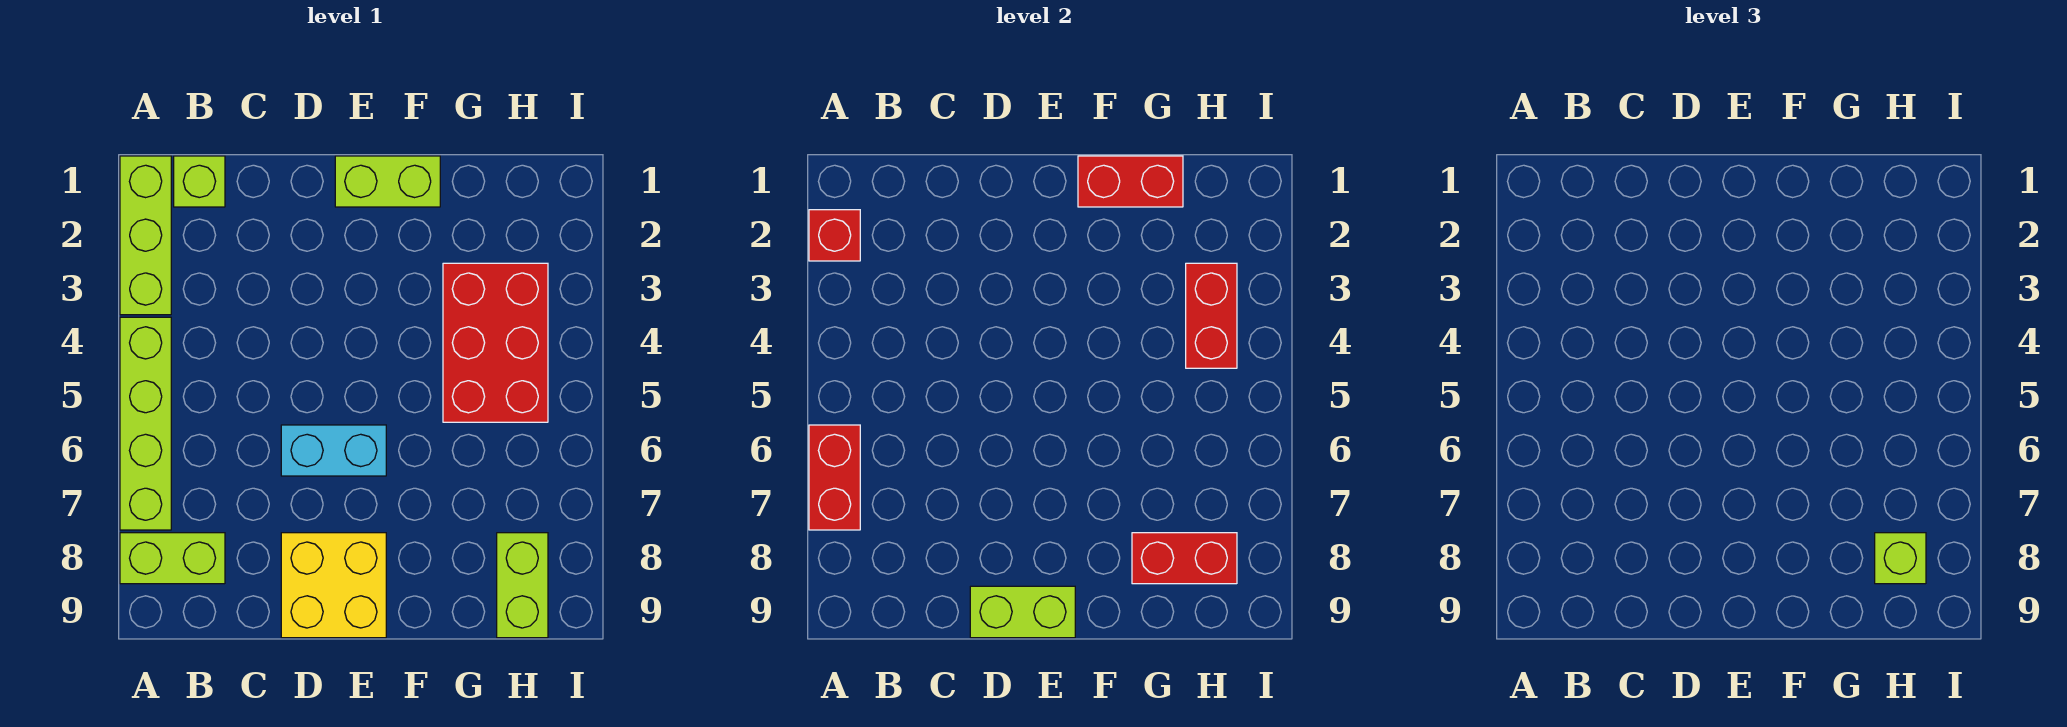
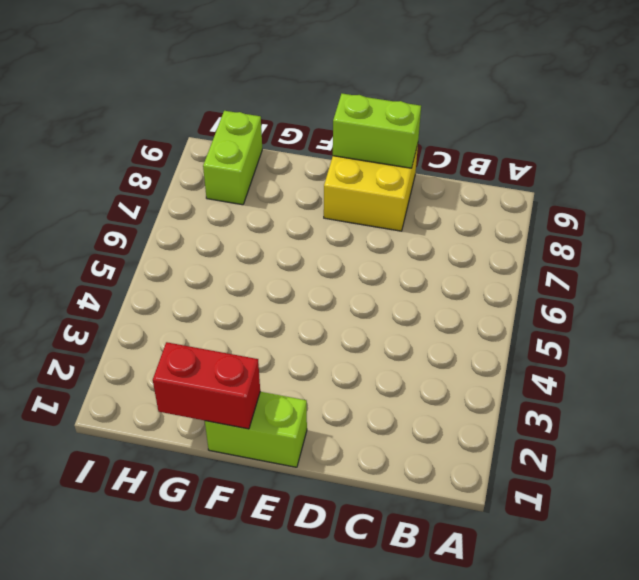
none -> lime 1x3 brick [120,156,171,315]
none -> lime 1x4 brick [120,317,171,530]
none -> lime 1x2 brick [120,533,225,584]

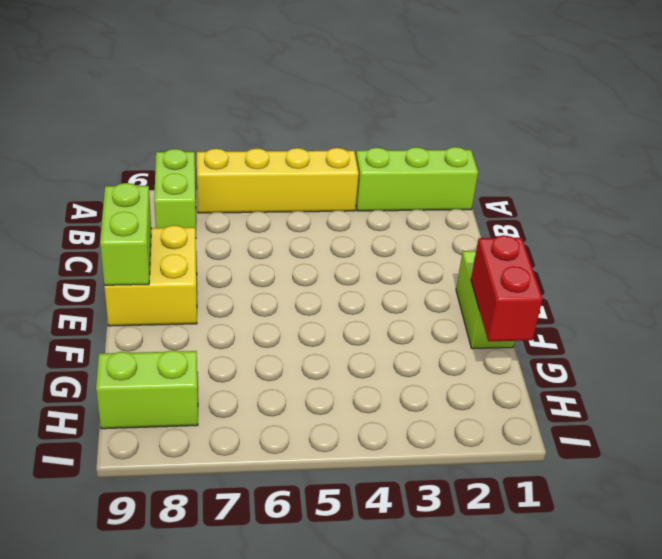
yellow 1x4 brick [197,148,359,213] -> lime 1x4 brick [120,317,171,530]
none -> lime 1x1 brick [174,156,225,207]
none -> cyan 1x2 brick [281,425,386,476]
none -> red 2x3 brick [443,263,548,422]

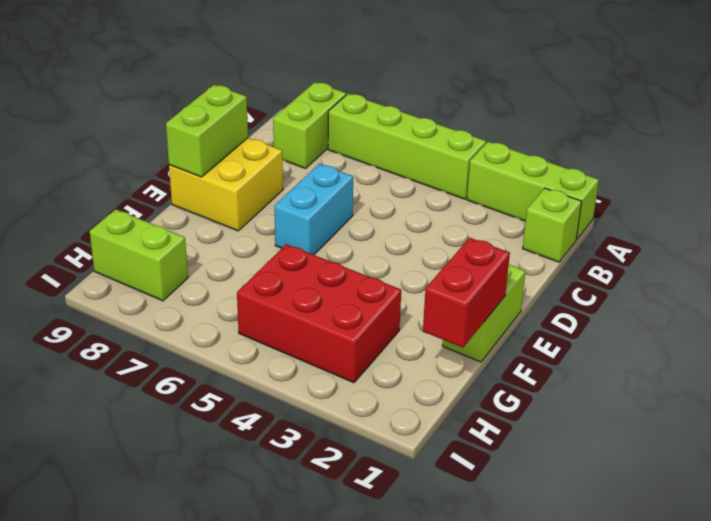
none -> red 1x1 brick [809,210,860,261]
none -> red 1x2 brick [809,425,860,530]
none -> red 1x2 brick [1132,533,1237,584]

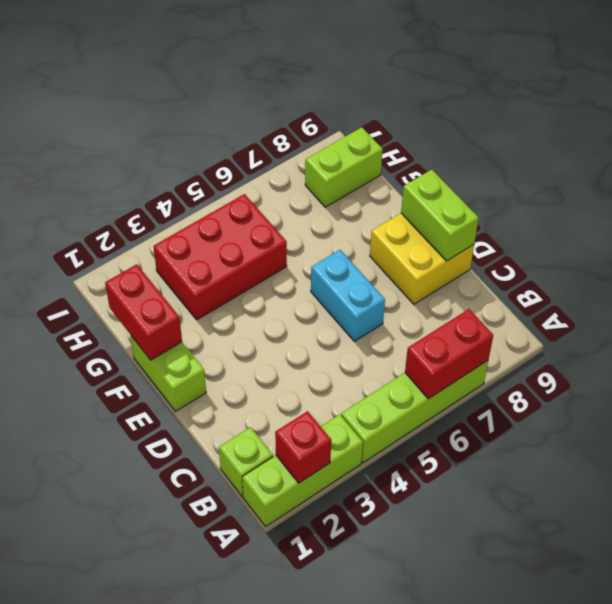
none -> lime 1x2 brick [120,533,225,584]
none -> red 1x2 brick [1132,533,1237,584]
none -> red 1x2 brick [1186,263,1237,368]

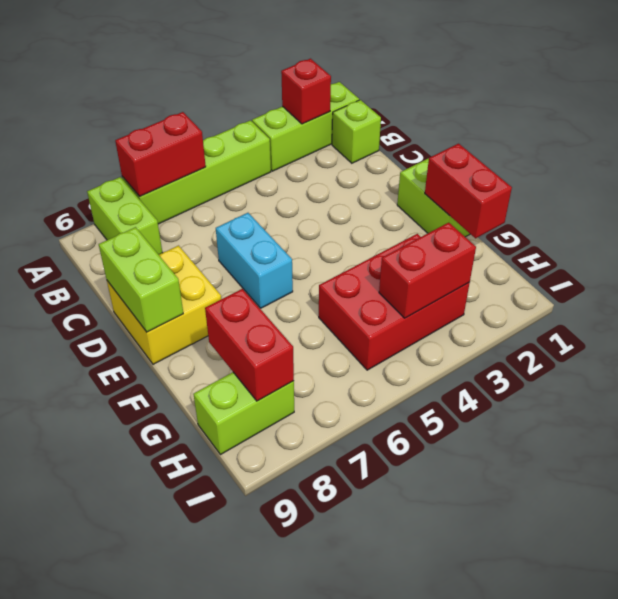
none -> lime 1x1 brick [1875,533,1926,584]

